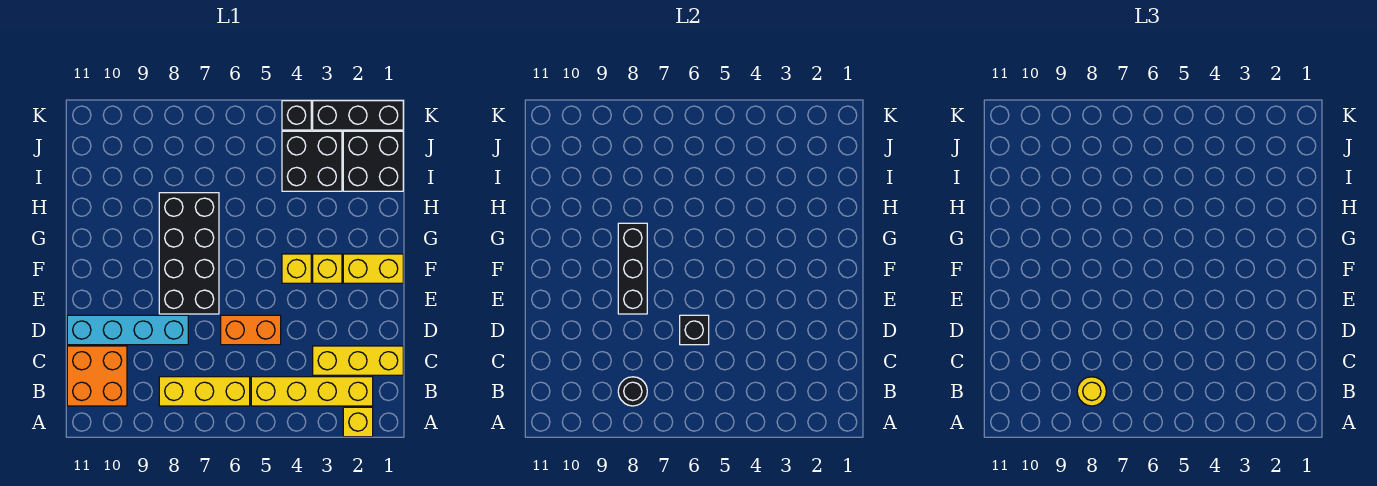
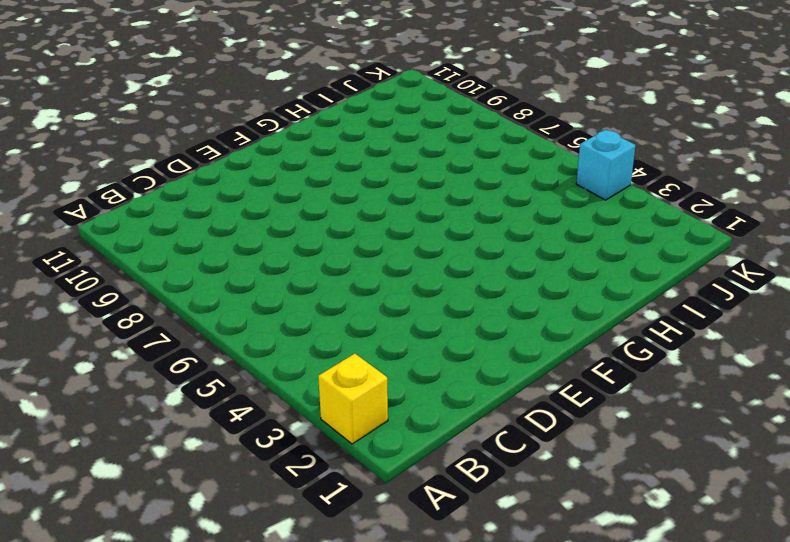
cyan 1x1 brick [576,130,635,200] -> black 1x1 brick [282,101,311,130]
none -> yellow 1x4 brick [251,377,373,406]
none -> yellow 1x3 brick [159,377,250,406]
none -> orange 2x2 brick [67,346,127,406]

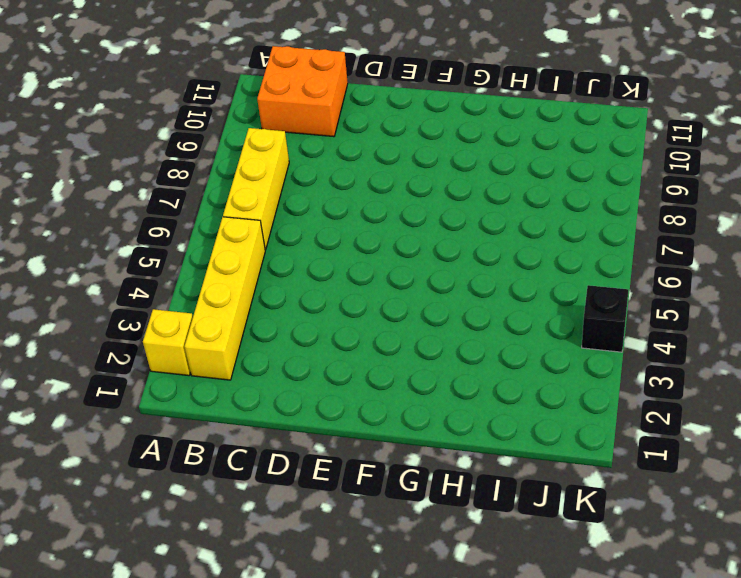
none -> yellow 1x3 brick [313,346,403,375]
none -> orange 1x2 brick [221,315,281,345]
none -> cyan 1x4 brick [67,315,188,345]

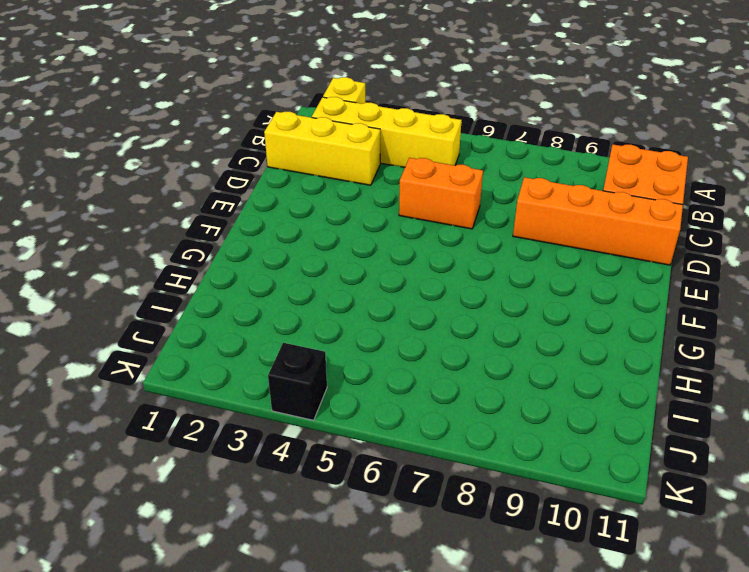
orange 1x4 brick [513,177,683,265] -> cyan 1x4 brick [67,315,188,345]
none -> yellow 1x3 brick [159,377,250,406]
none -> black 2x4 brick [159,193,219,314]
none -> yellow 1x2 brick [343,254,403,283]

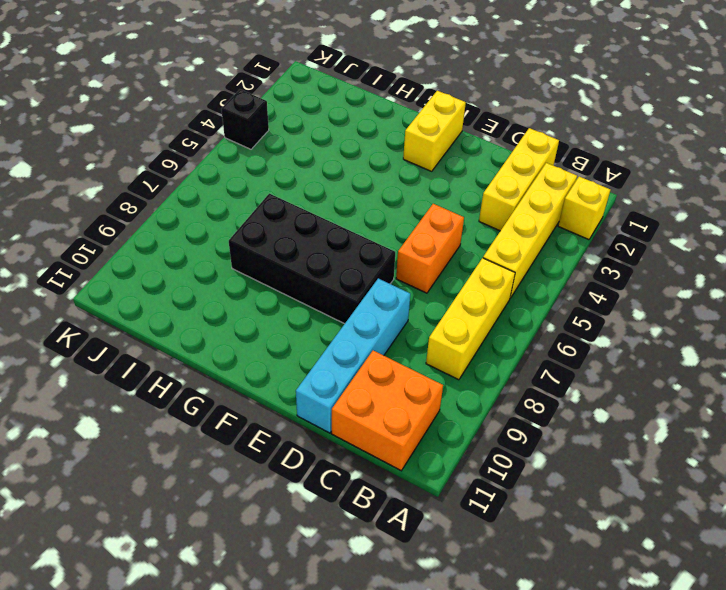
none -> yellow 1x1 brick [313,254,342,283]
none -> yellow 1x1 brick [282,254,311,283]
none -> black 2x2 brick [343,131,403,191]

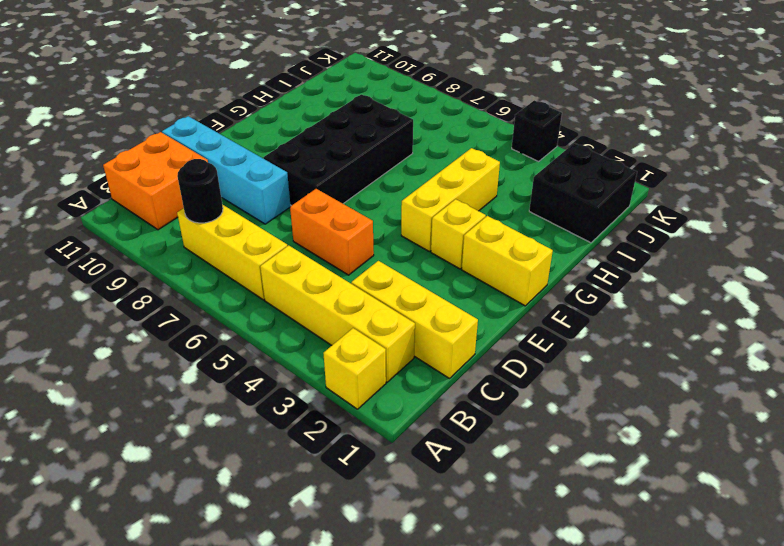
yellow 1x3 brick [401,148,500,251] -> yellow 1x1 brick [282,254,311,283]
none -> black 2x2 brick [282,131,342,191]
none -> black 1x3 brick [313,101,403,130]
none -> black 1x1 brick [680,315,709,345]

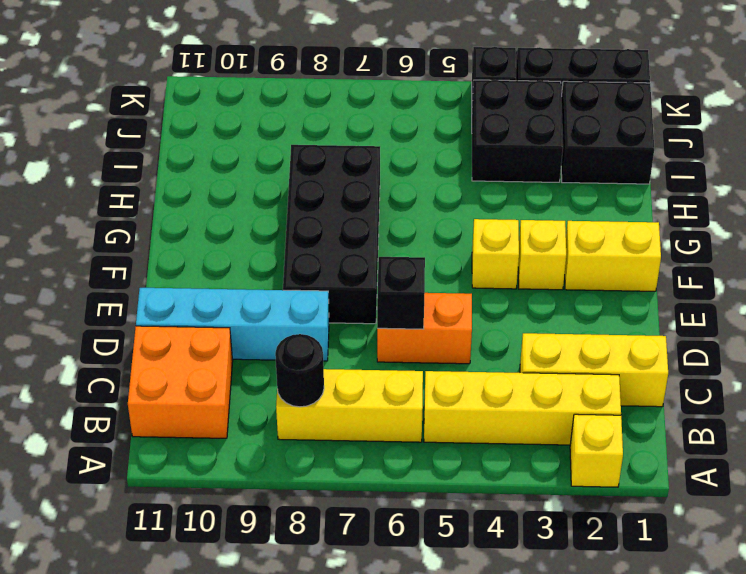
none -> black 1x3 brick [618,223,647,314]
none -> yellow 1x1 round brick [1077,377,1106,406]

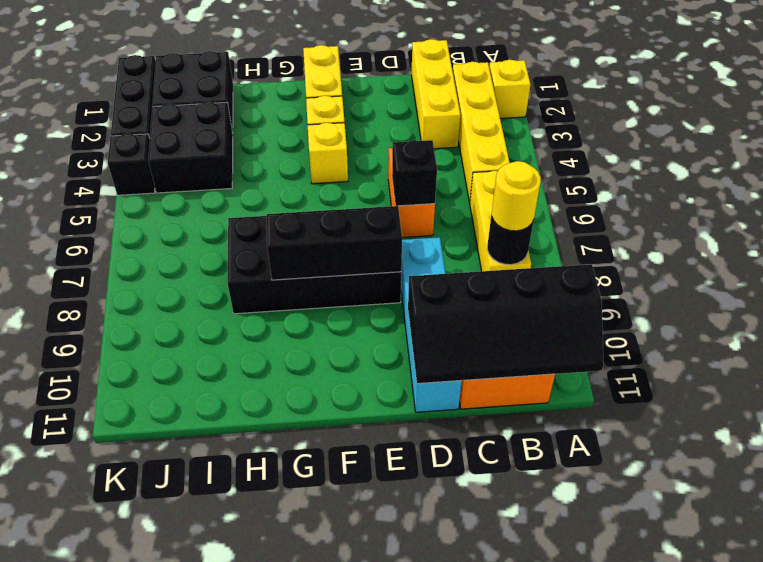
black 2x4 slope [408,264,604,384] -> none

